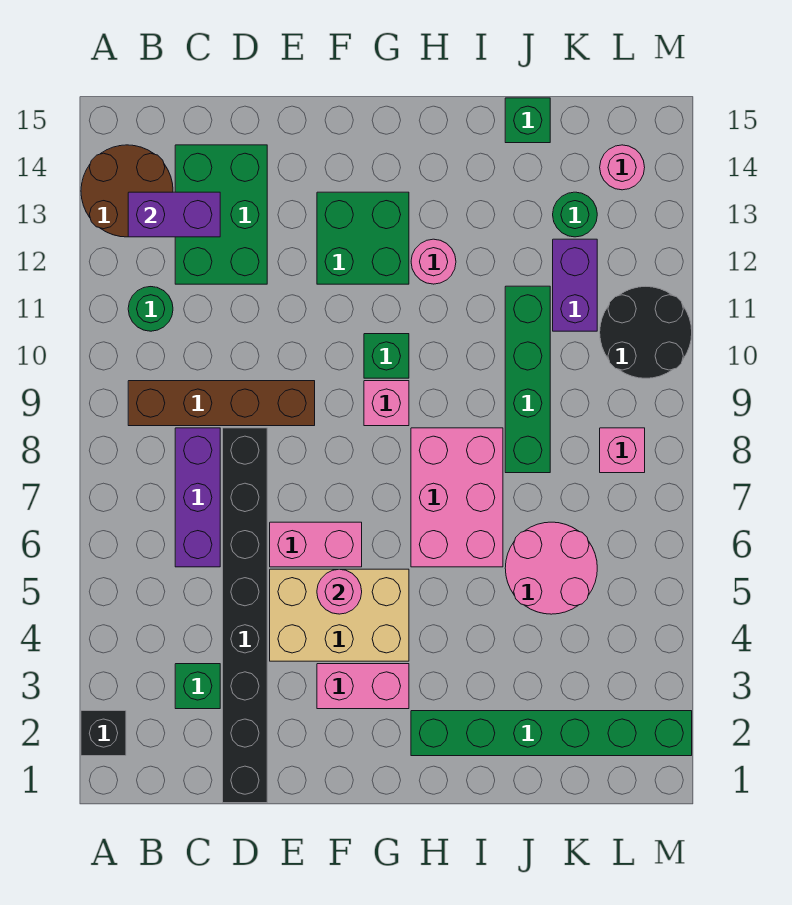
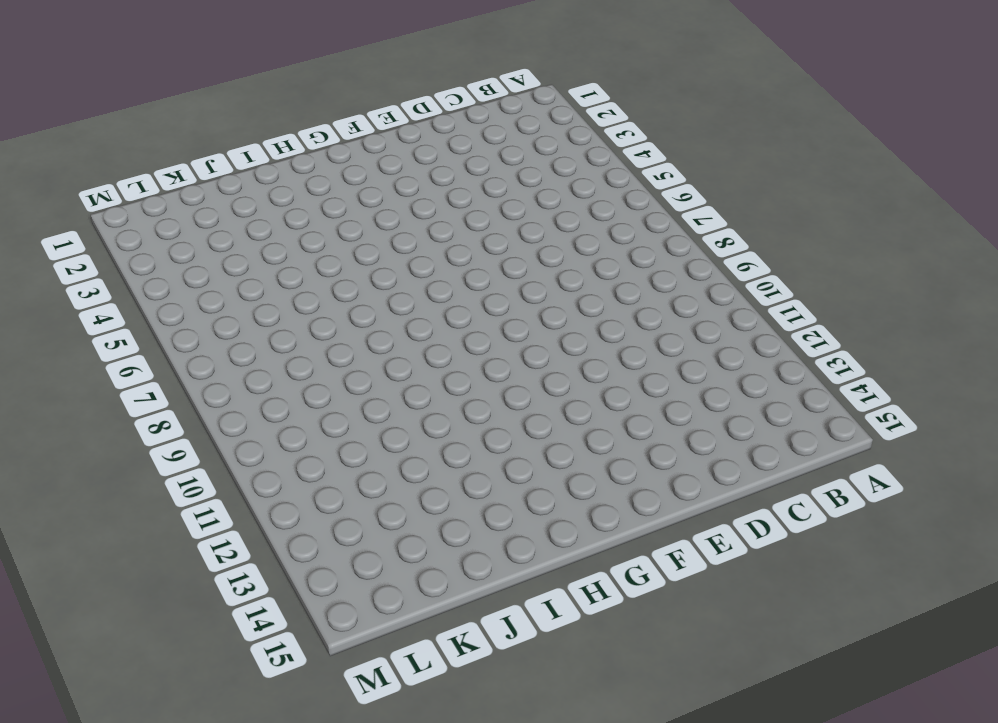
none -> black 1x1 brick [81,711,126,756]
none -> brown 2x2 round brick [81,145,173,237]
none -> brown 1x4 brick [128,381,315,426]

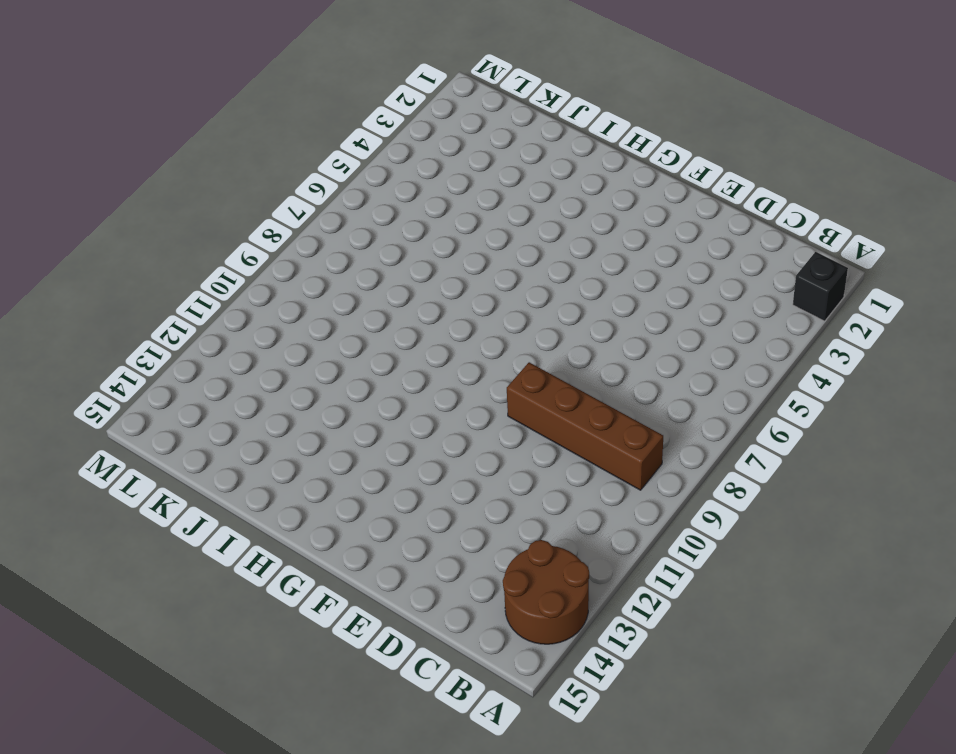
none -> green 1x1 round brick [128,287,173,331]
none -> green 1x1 brick [175,664,220,709]
none -> purple 1x3 brick [175,428,220,567]

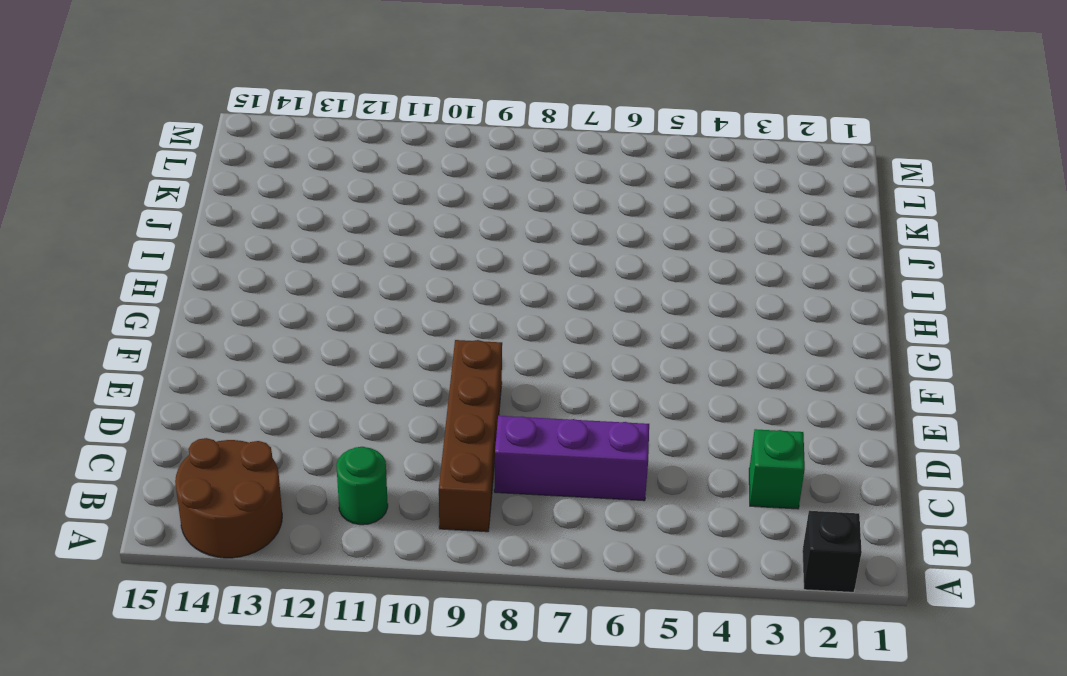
none -> green 2x3 brick [175,145,267,284]
none -> black 1x8 brick [223,428,267,803]
none -> tan 2x3 brick [270,569,409,661]

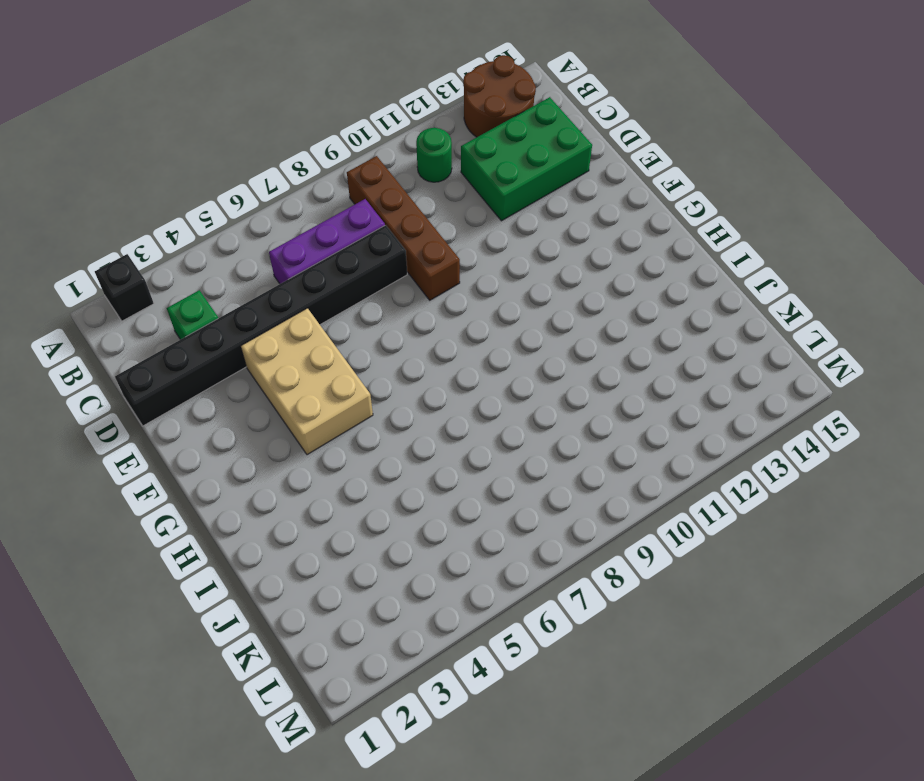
none -> pink 1x2 brick [270,522,362,567]
none -> pink 1x2 brick [317,664,409,709]
none -> green 2x2 brick [317,192,409,284]

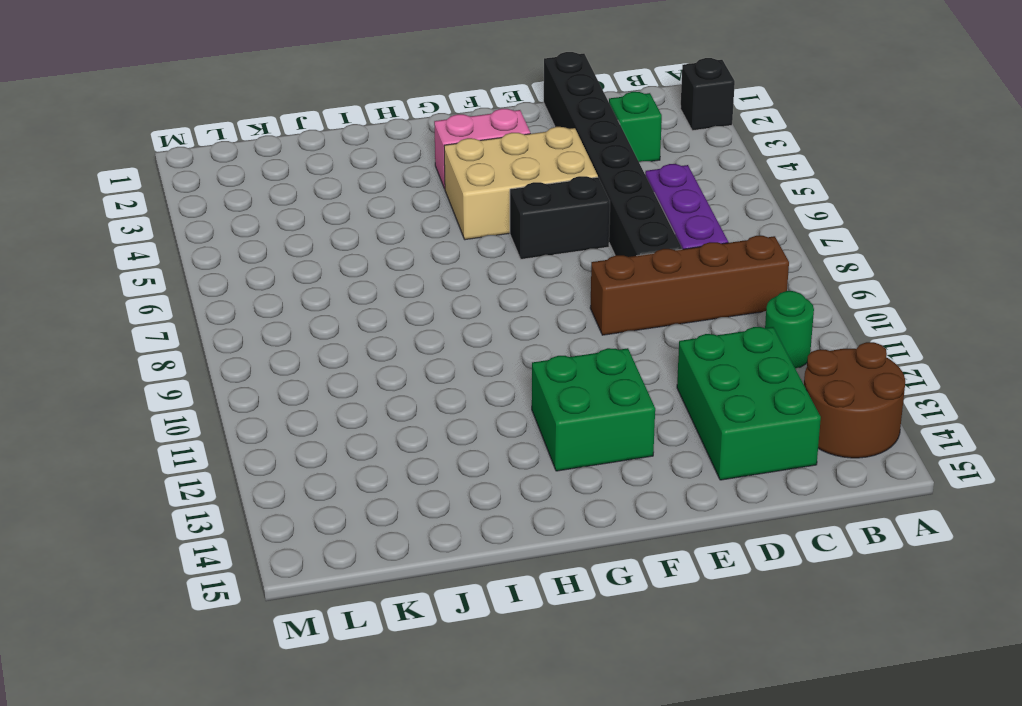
black 1x2 brick [510,176,610,259] -> pink 1x2 brick [270,522,362,567]
none -> pink 1x1 brick [364,381,409,426]
none -> green 1x1 brick [364,334,409,378]
none -> green 1x6 brick [411,711,692,756]

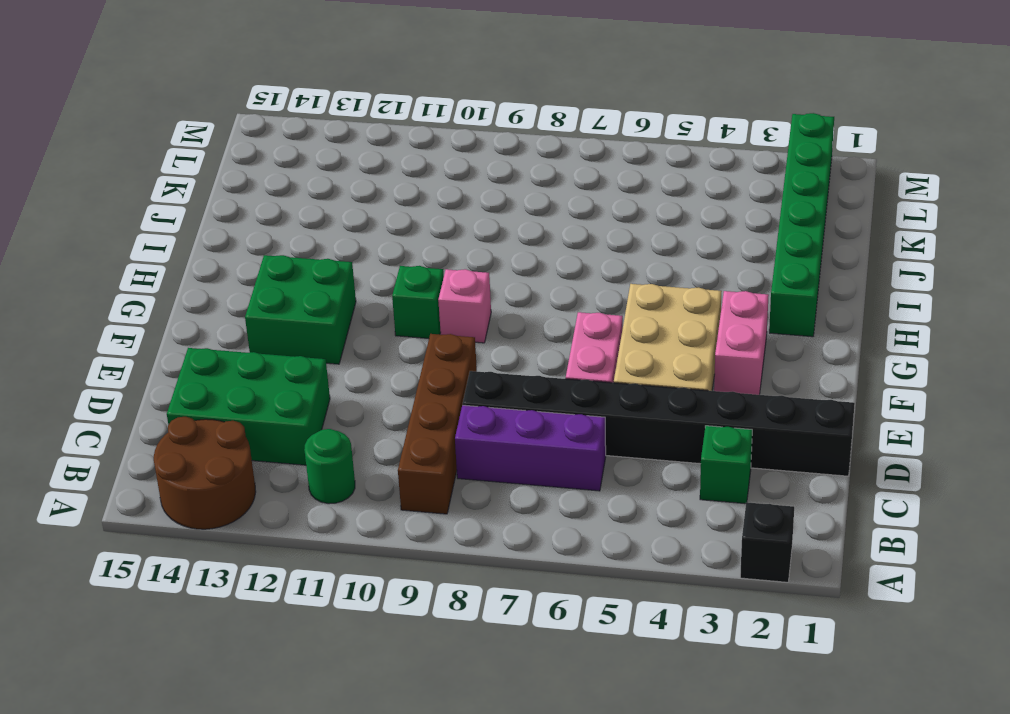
none -> pink 2x3 brick [411,428,503,567]
none -> pink 1x1 round brick [411,239,456,284]
none -> pink 2x2 round brick [505,522,597,614]

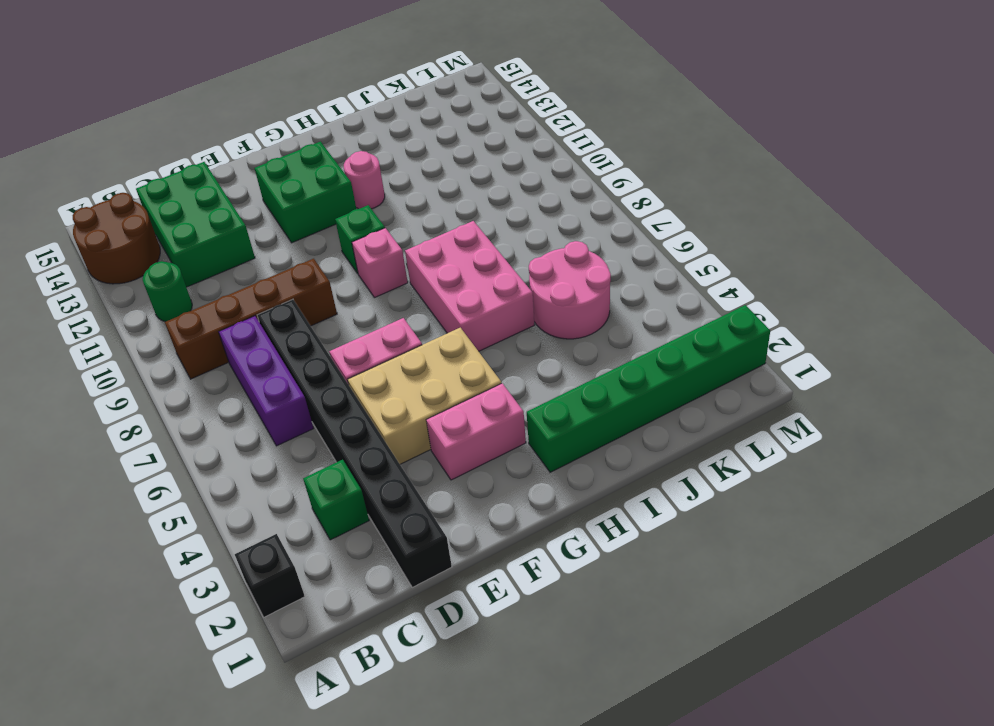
none -> green 1x4 brick [505,286,550,473]
none -> green 1x1 brick [505,98,550,143]
none -> purple 1x2 brick [553,239,597,331]

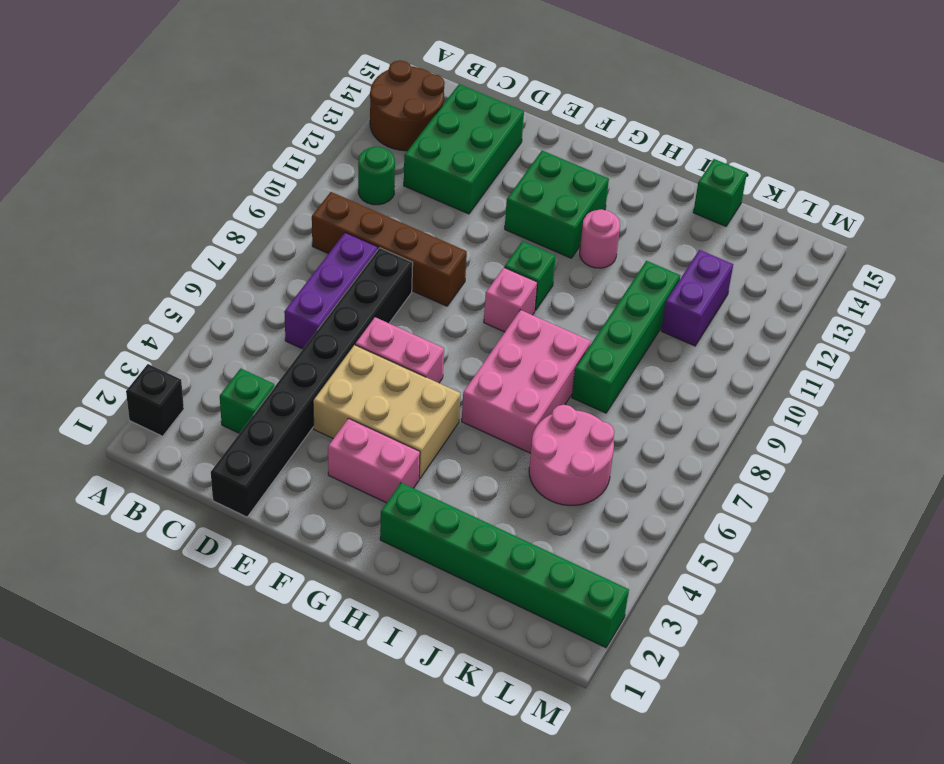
none -> green 1x1 round brick [553,192,597,237]
none -> pink 1x1 brick [600,428,645,473]
none -> black 2x2 round brick [600,286,692,378]

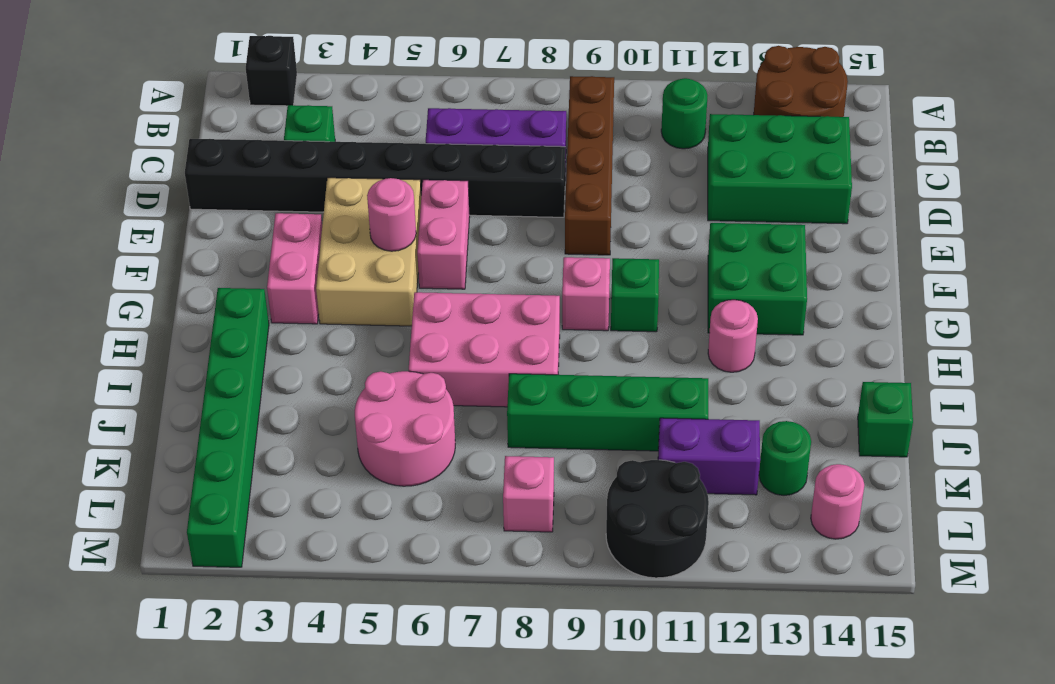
none -> purple 1x2 brick [128,192,220,237]

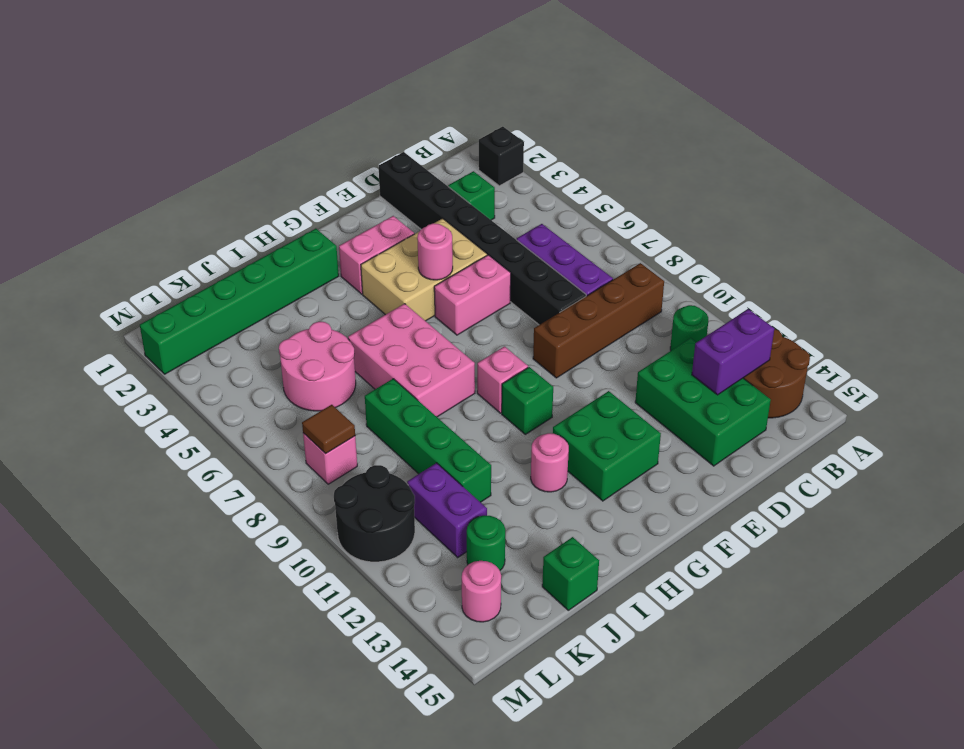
brown 1x1 tile [302,405,355,454] -> none

